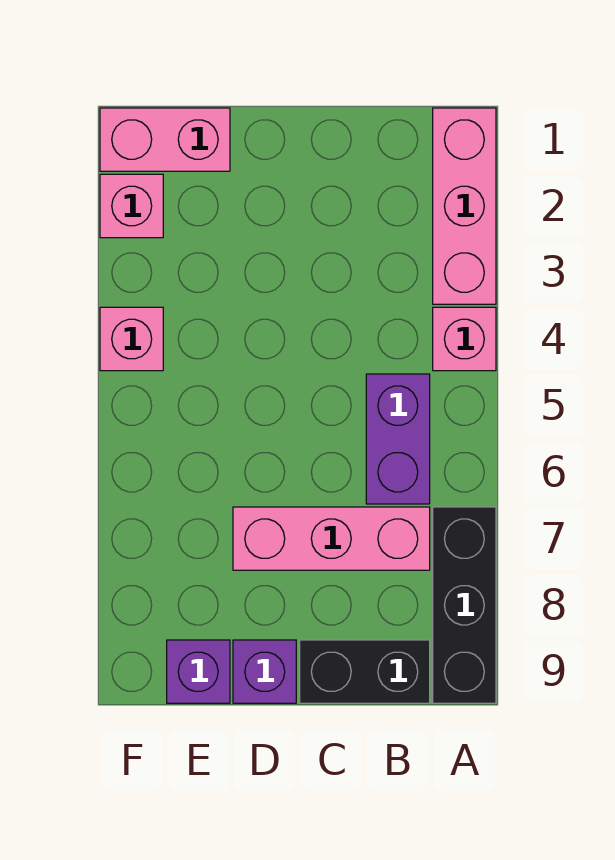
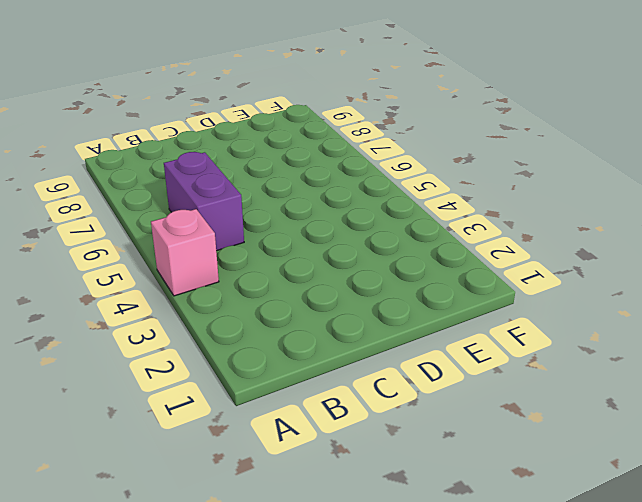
none -> pink 1x3 brick [433,108,496,304]
none -> black 1x3 brick [433,507,496,703]

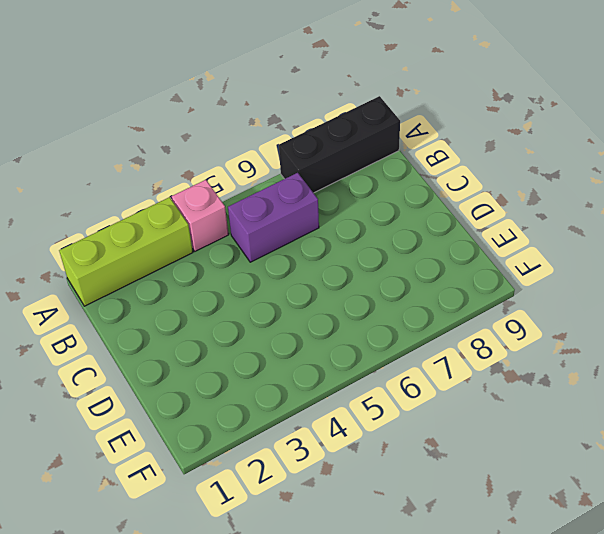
lime 1x3 brick [59,197,193,306] -> pink 1x3 brick [433,108,496,304]
none -> pink 1x3 brick [233,507,430,570]
none -> black 1x2 brick [300,640,430,703]

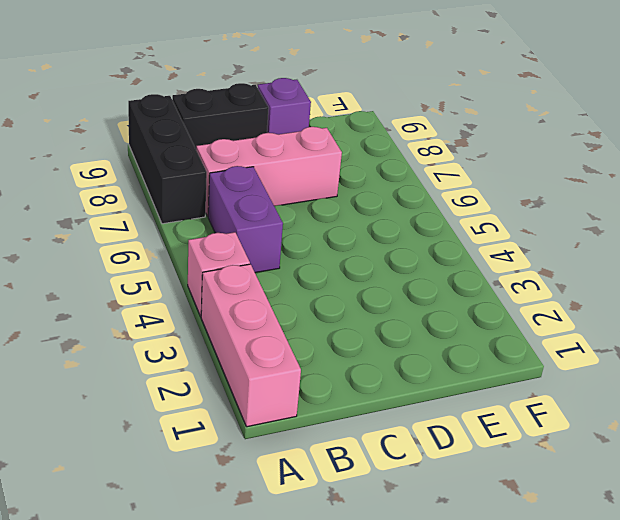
none -> pink 1x2 brick [100,108,230,171]
none -> purple 1x1 brick [167,640,230,703]

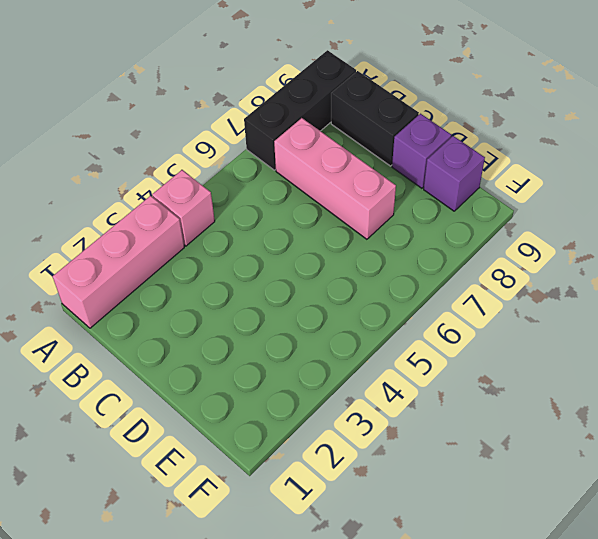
none -> purple 1x2 brick [366,374,430,504]
none -> pink 1x2 brick [100,108,230,171]

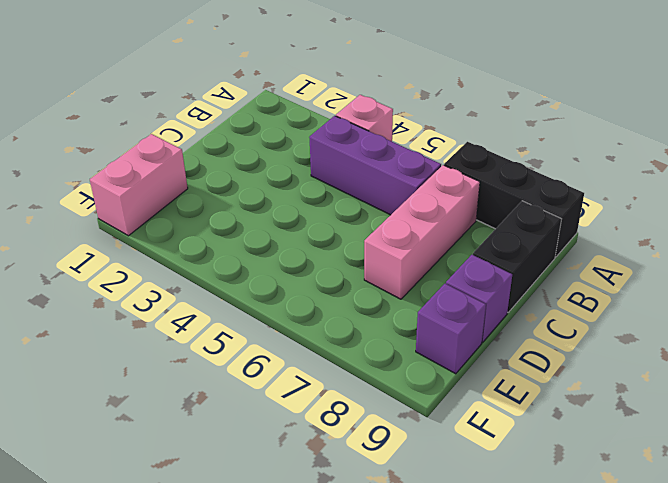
purple 1x3 brick [309,116,441,215] -> purple 1x2 brick [366,374,430,504]
none -> pink 1x3 brick [433,108,496,304]
none -> pink 1x1 brick [100,174,163,238]

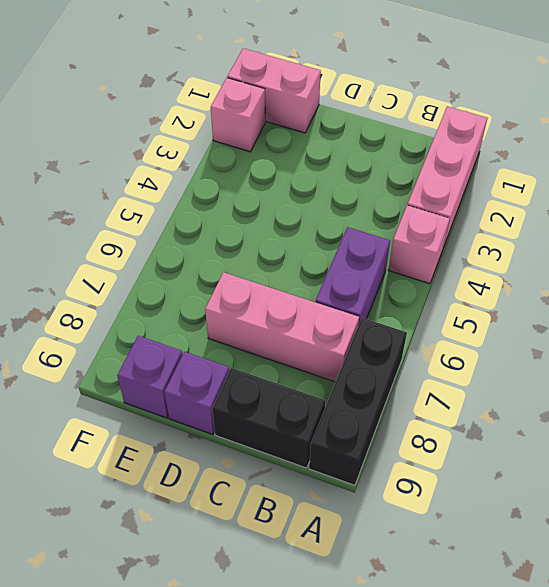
none -> pink 1x1 brick [100,307,163,371]

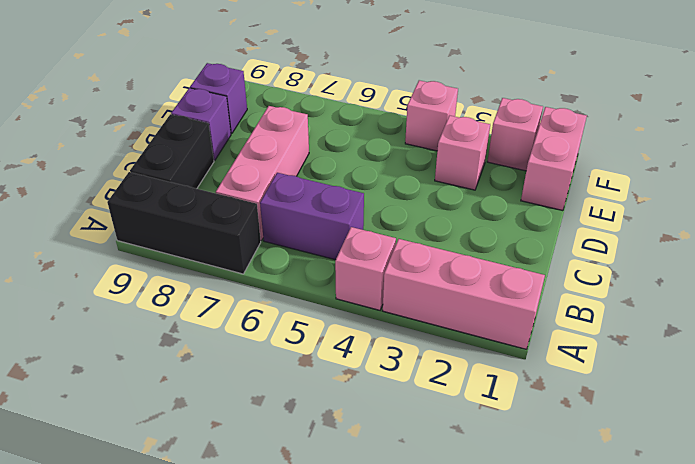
pink 1x1 brick [435,116,490,190] -> none

